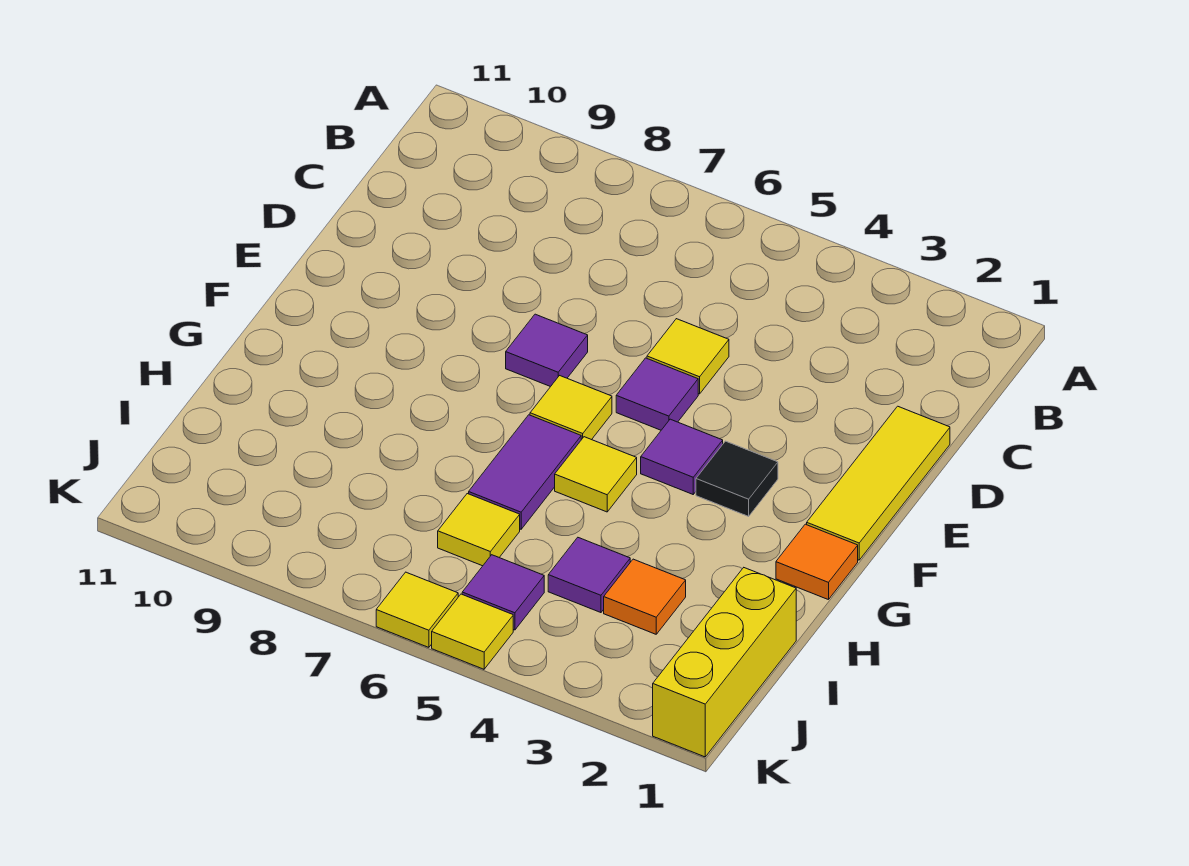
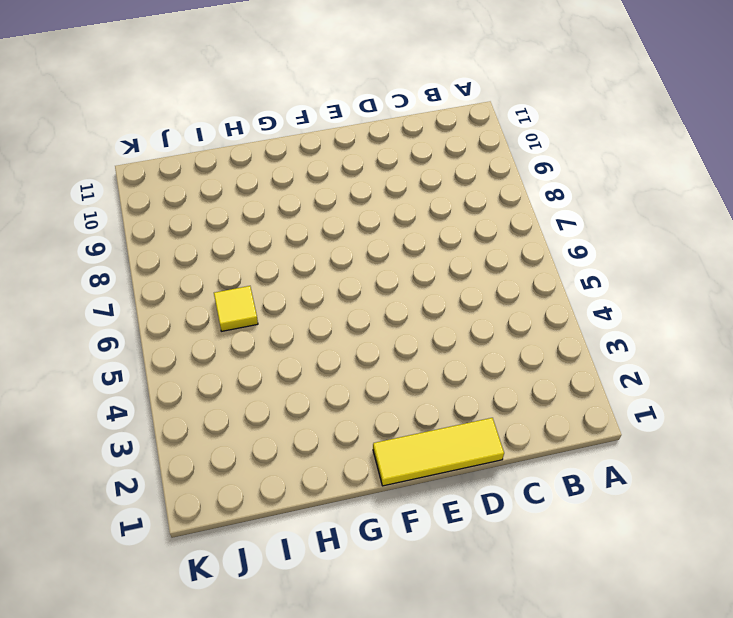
none -> yellow 1x1 tile [647,319,729,394]
none -> purple 1x1 tile [616,358,698,430]
none -> purple 1x1 tile [506,314,588,387]

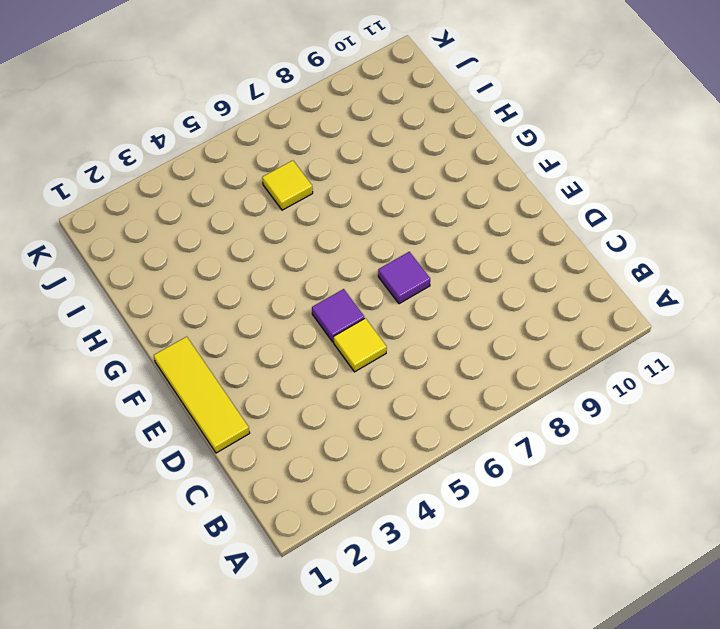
none -> black 1x1 tile [696,441,778,516]
none -> purple 1x1 tile [641,419,723,494]
none -> yellow 1x1 tile [530,376,612,440]

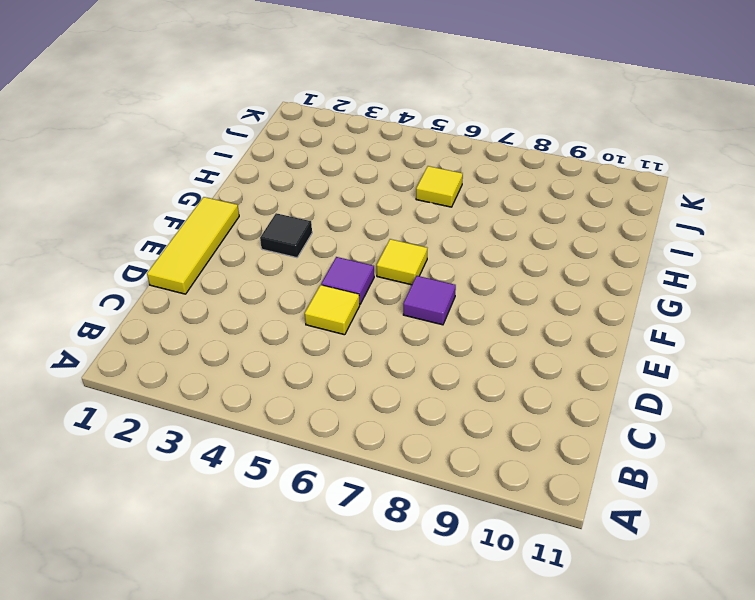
none -> purple 1x1 tile [641,419,723,494]
none -> orange 1x1 tile [776,524,858,600]
none -> yellow 1x1 tile [555,437,637,512]

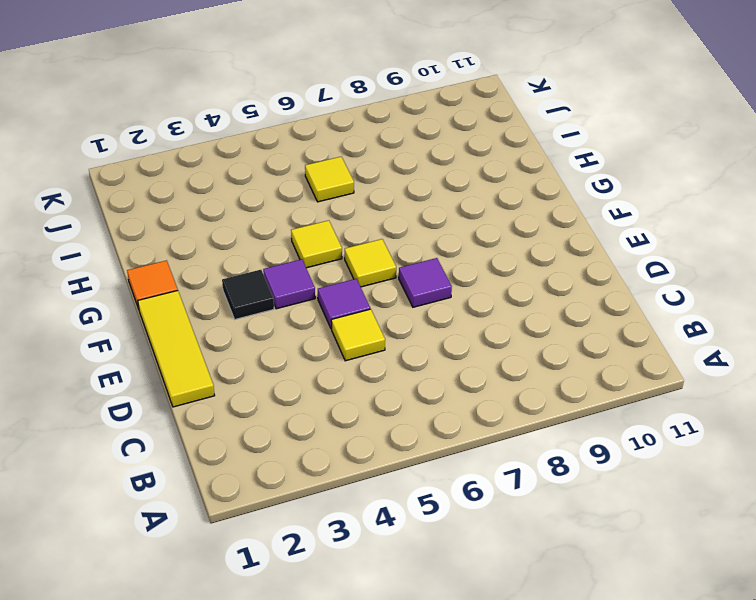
none -> purple 1x2 tile [469,415,581,529]
none -> yellow 1x3 brick [653,568,796,757]
none -> orange 1x1 tile [604,559,686,634]

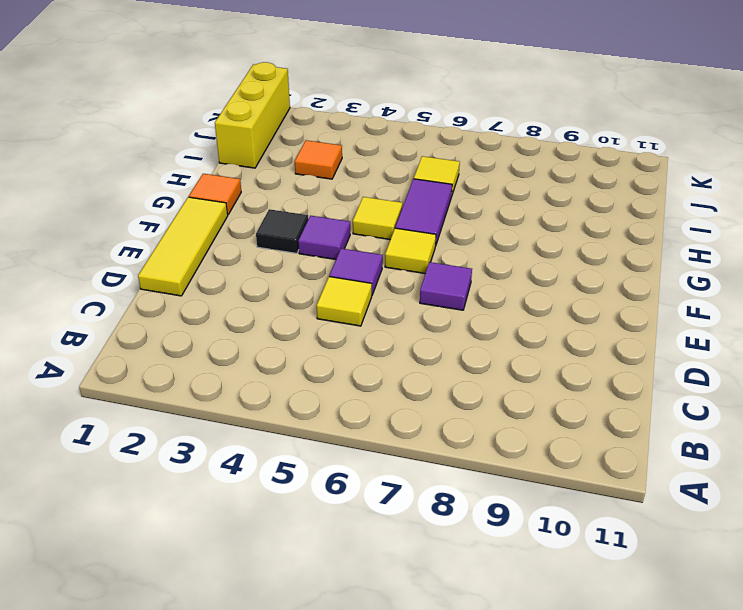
none -> purple 1x1 tile [548,538,630,613]
none -> purple 1x1 tile [462,555,544,630]
none -> yellow 1x1 tile [432,594,513,669]

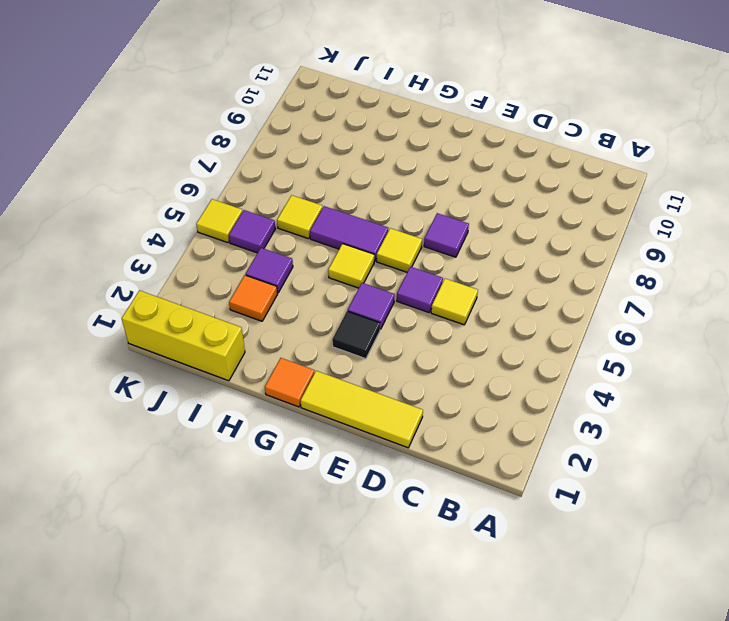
none -> yellow 1x1 tile [376,572,458,647]

